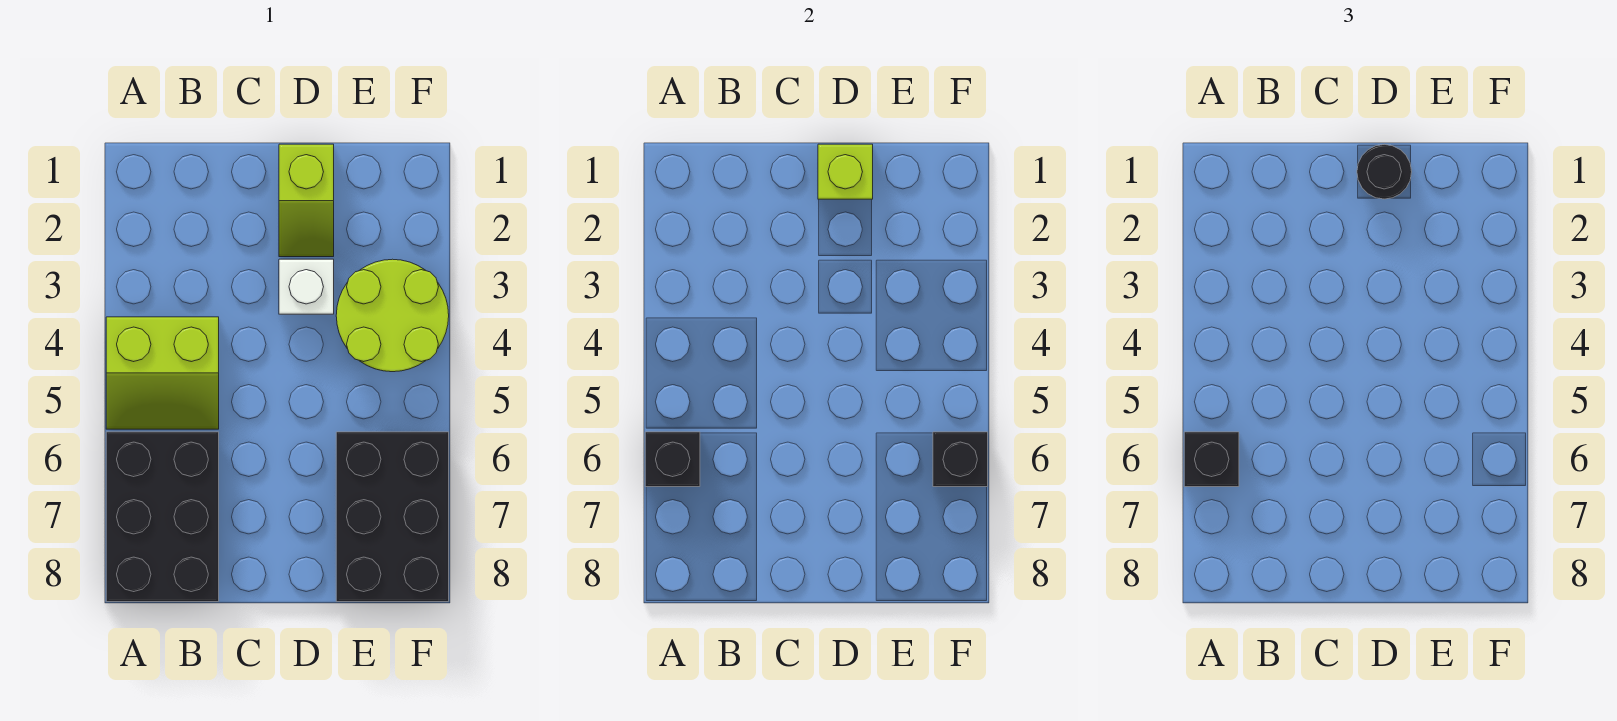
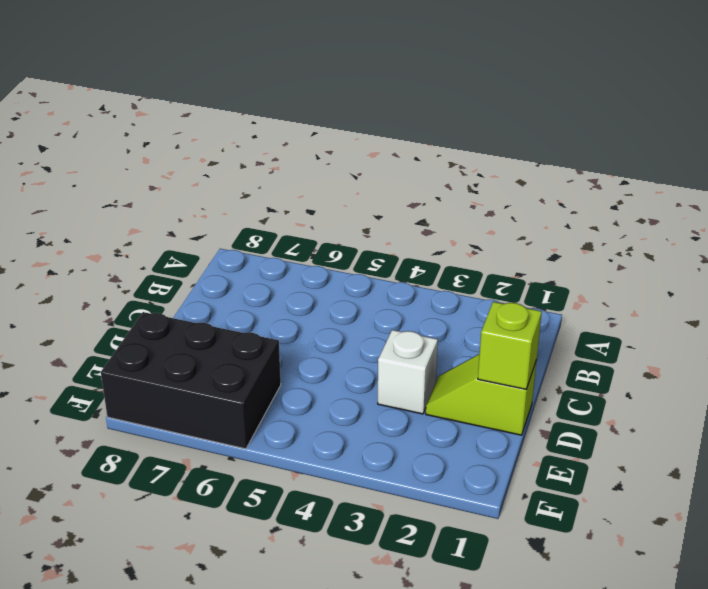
none -> lime 2x2 slope [106,317,219,429]
none -> black 2x3 brick [106,432,219,602]

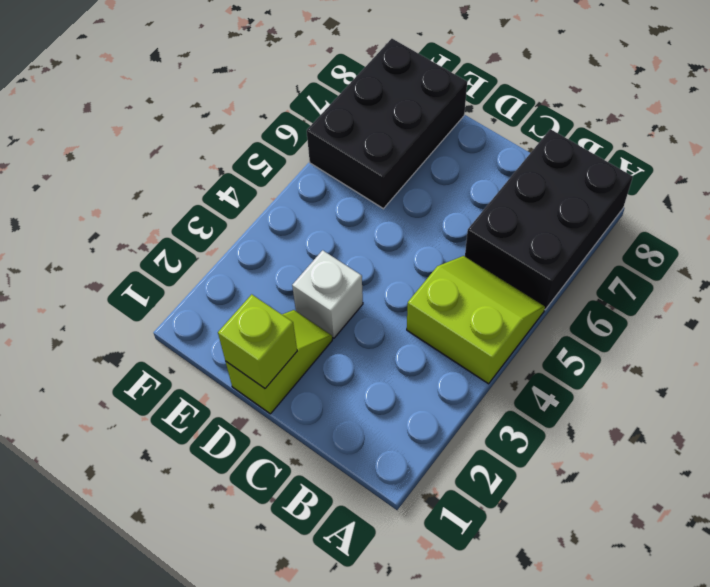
none -> lime 2x2 round brick [336,259,449,372]
none -> black 1x1 brick [645,432,700,487]

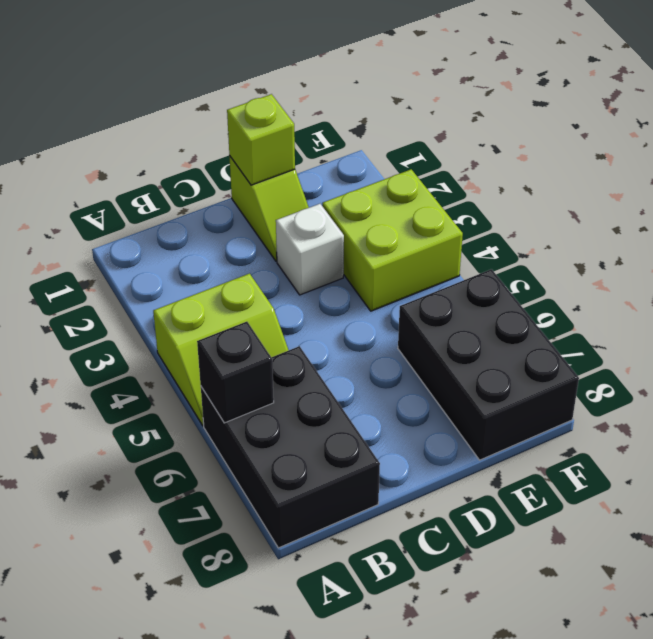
lime 2x2 brick [322,169,463,311] -> lime 2x2 round brick [336,259,449,372]
none -> black 1x1 brick [933,432,988,487]
none -> black 1x1 brick [1184,432,1239,487]

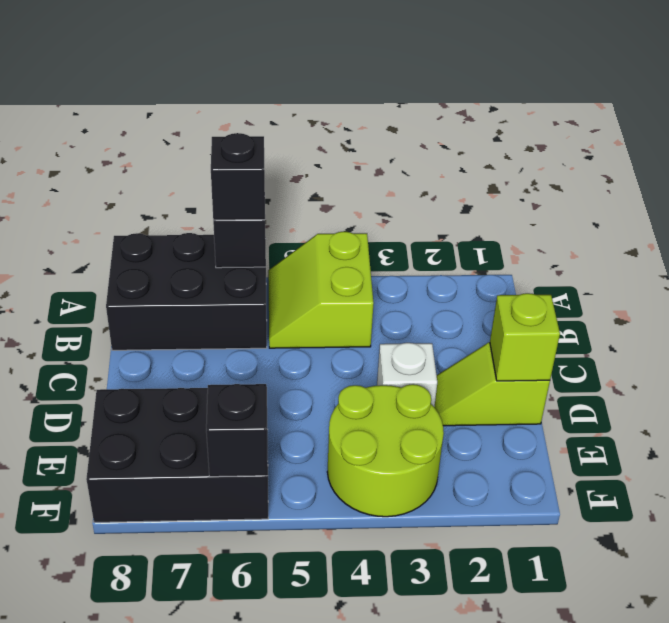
none -> black 1x1 round brick [1357,144,1412,199]

